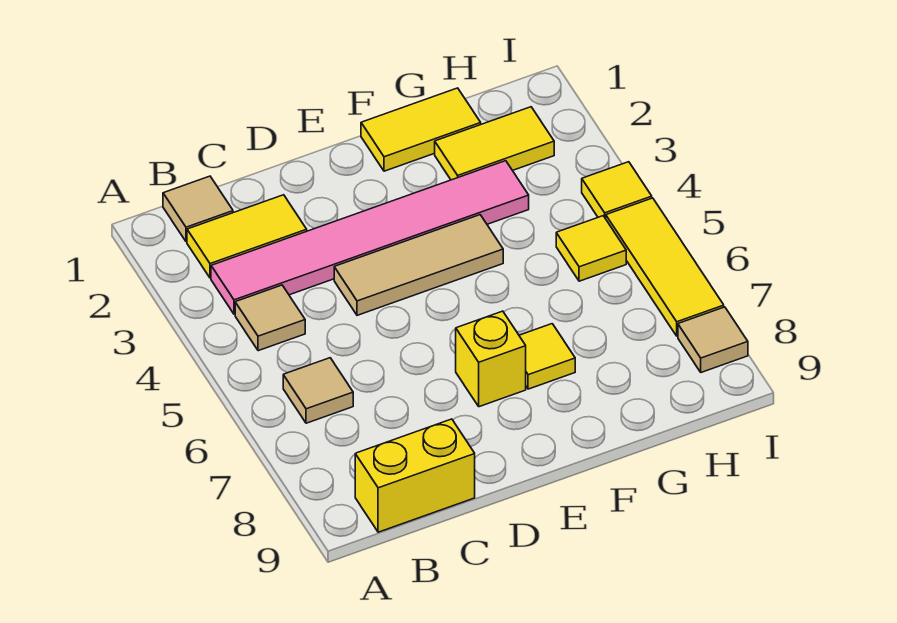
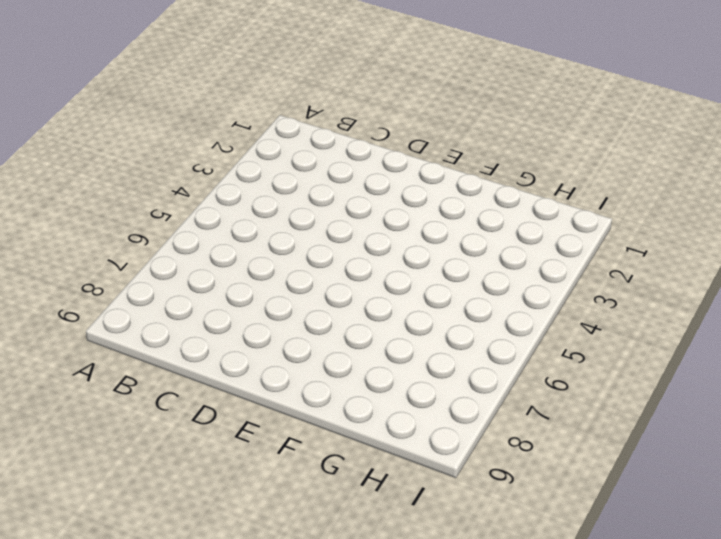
none -> tan 1x1 tile [163,176,233,242]
none -> yellow 1x2 tile [187,195,307,278]
none -> pink 1x6 tile [211,161,529,314]

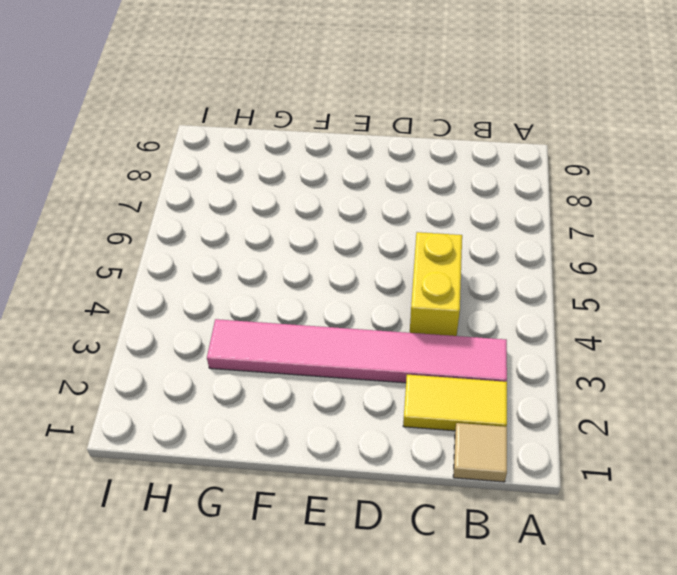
yellow 1x2 brick [410,232,462,336] -> yellow 1x2 brick turned to [355,419,475,532]
none -> tan 1x1 tile [235,285,305,351]
none -> tan 1x1 tile [283,358,353,423]
none -> tan 1x3 tile [334,215,503,315]

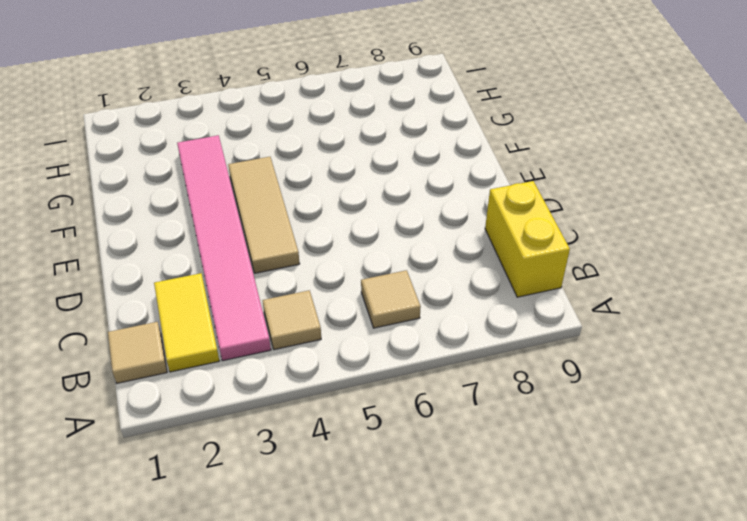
none -> yellow 1x1 brick [456,311,526,407]
none -> yellow 1x2 tile [361,88,481,171]
none -> yellow 1x1 tile [519,324,575,389]

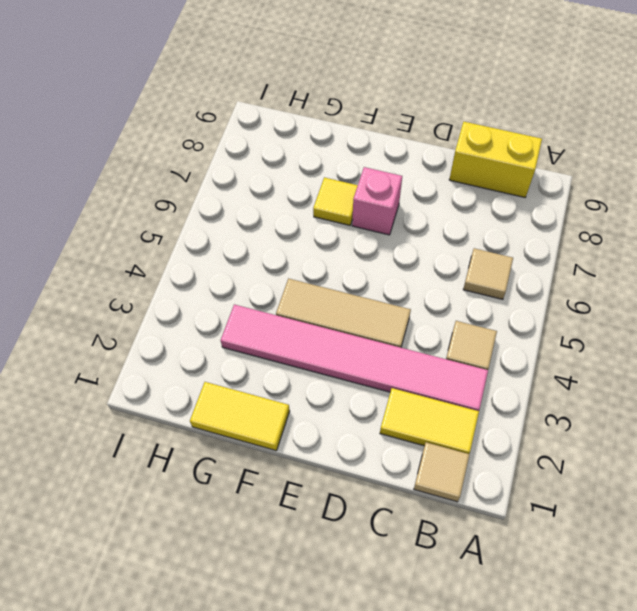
pink 1x1 brick [352,167,402,235] -> yellow 1x1 brick [456,311,526,407]
none -> yellow 1x2 tile [435,107,554,180]
none -> yellow 1x1 tile [556,216,626,281]
none -> yellow 1x1 tile [582,162,652,219]

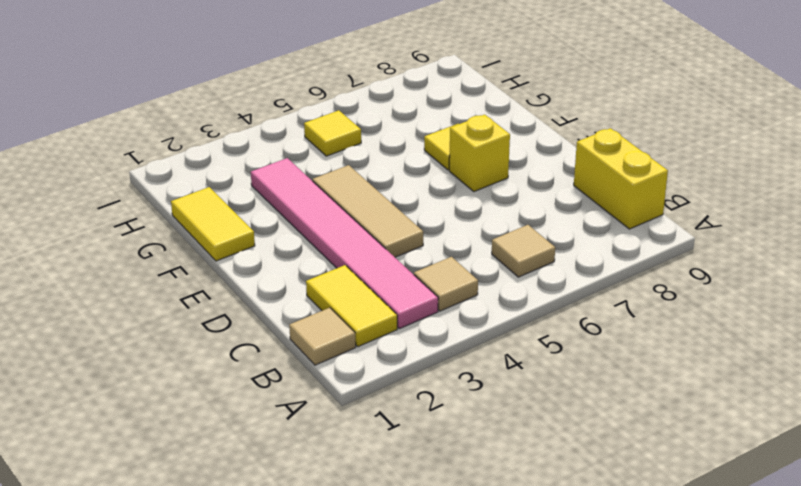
none -> yellow 1x2 tile [435,107,554,180]
none -> yellow 1x1 tile [582,162,652,219]
none -> yellow 1x3 tile [606,198,724,336]

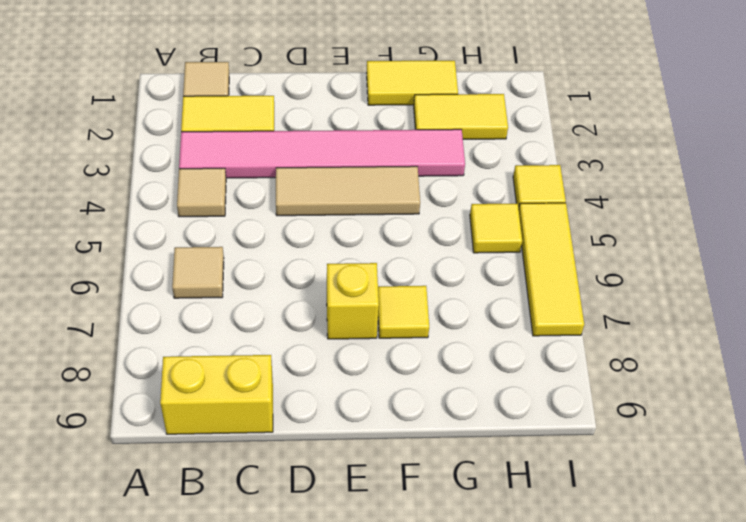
none -> tan 1x1 tile [678,307,748,372]

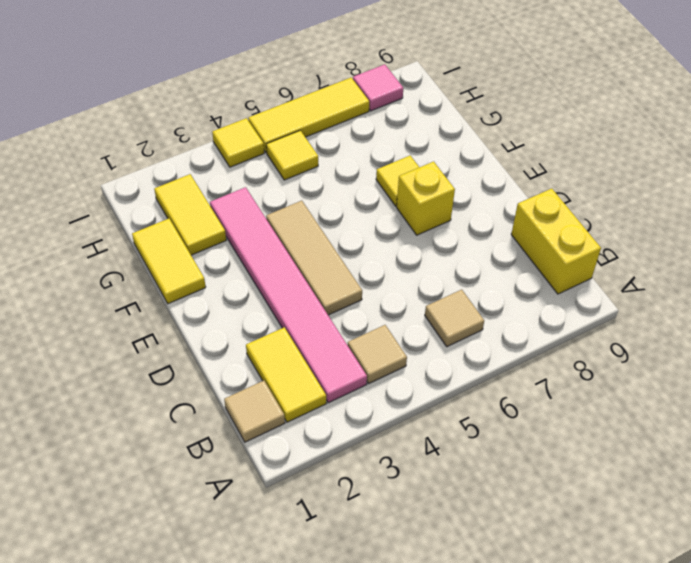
pink 1x1 tile [353,64,403,111] -> tan 1x1 tile [678,307,748,372]

